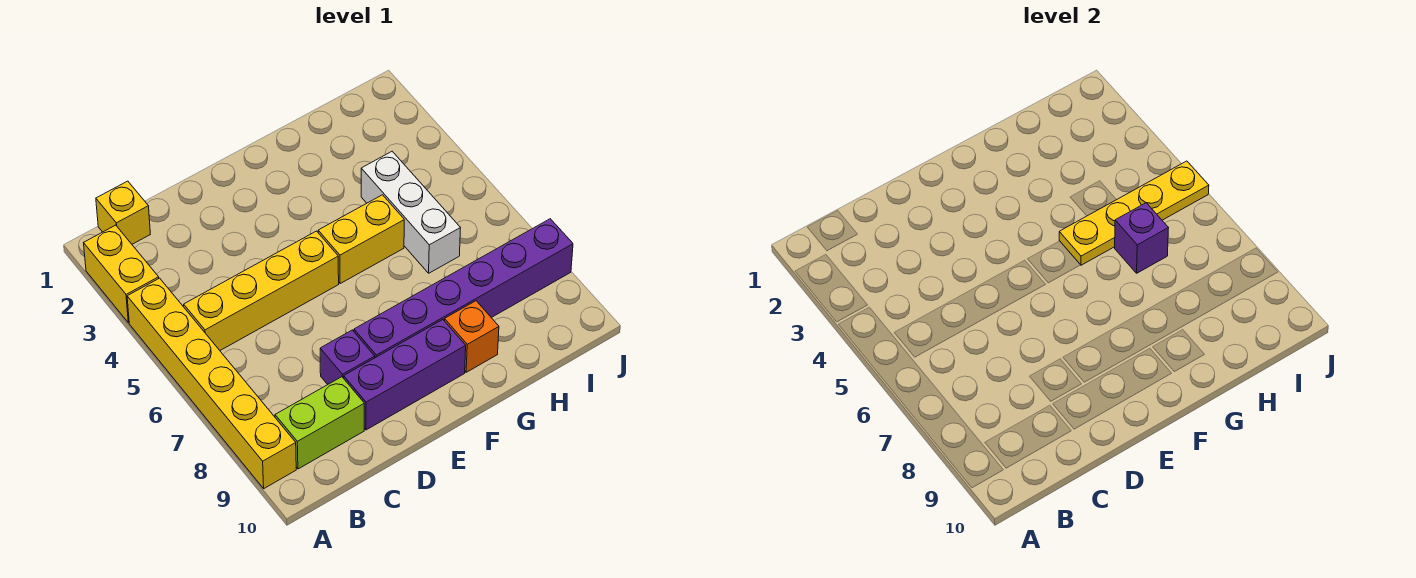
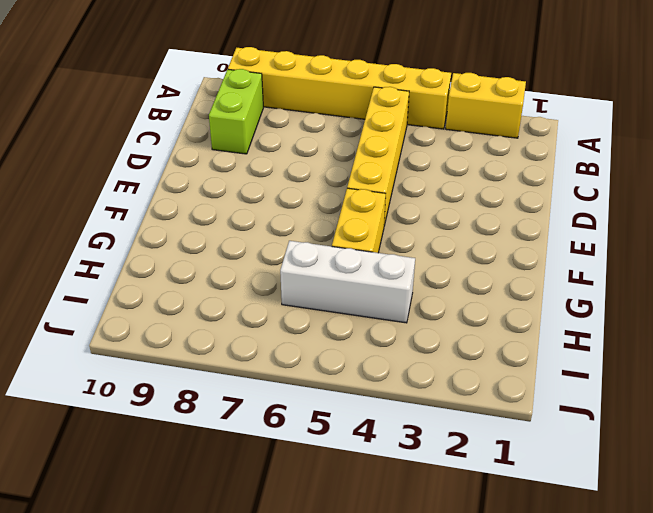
none -> yellow 1x1 brick [96,181,150,244]
none -> purple 1x1 brick [320,330,375,384]
none -> purple 1x3 brick [344,320,466,430]

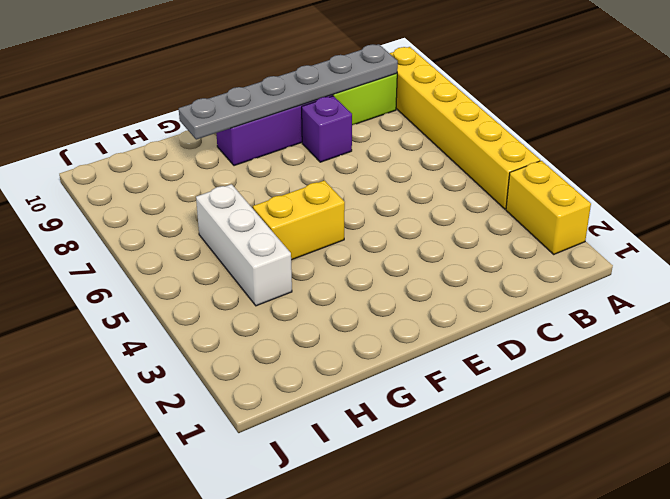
grey 1x6 plate [179,44,398,140] -> none
none -> yellow 1x1 brick [96,181,150,244]
none -> yellow 1x4 brick [184,231,339,350]
none -> purple 1x6 brick [354,219,573,358]

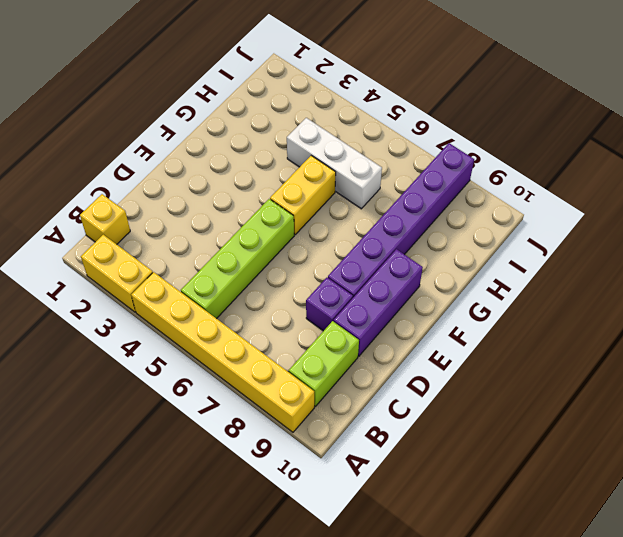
lime 1x4 brick [181,199,294,319] -> yellow 1x4 brick [184,231,339,350]
none -> orange 1x1 brick [445,301,499,372]
none -> yellow 1x4 plate [1059,161,1209,265]
none -> purple 1x1 brick [1114,203,1168,273]

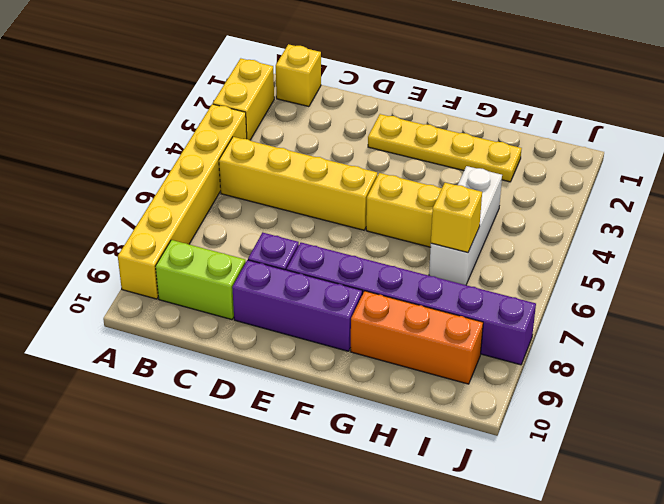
yellow 1x4 plate [368,114,522,182] -> yellow 1x4 plate moved to [1059,161,1209,265]
orange 1x3 brick [351,291,483,384] -> orange 1x1 brick [445,301,499,372]
yellow 1x1 brick [431,183,482,253] -> purple 1x1 brick [1114,203,1168,273]

